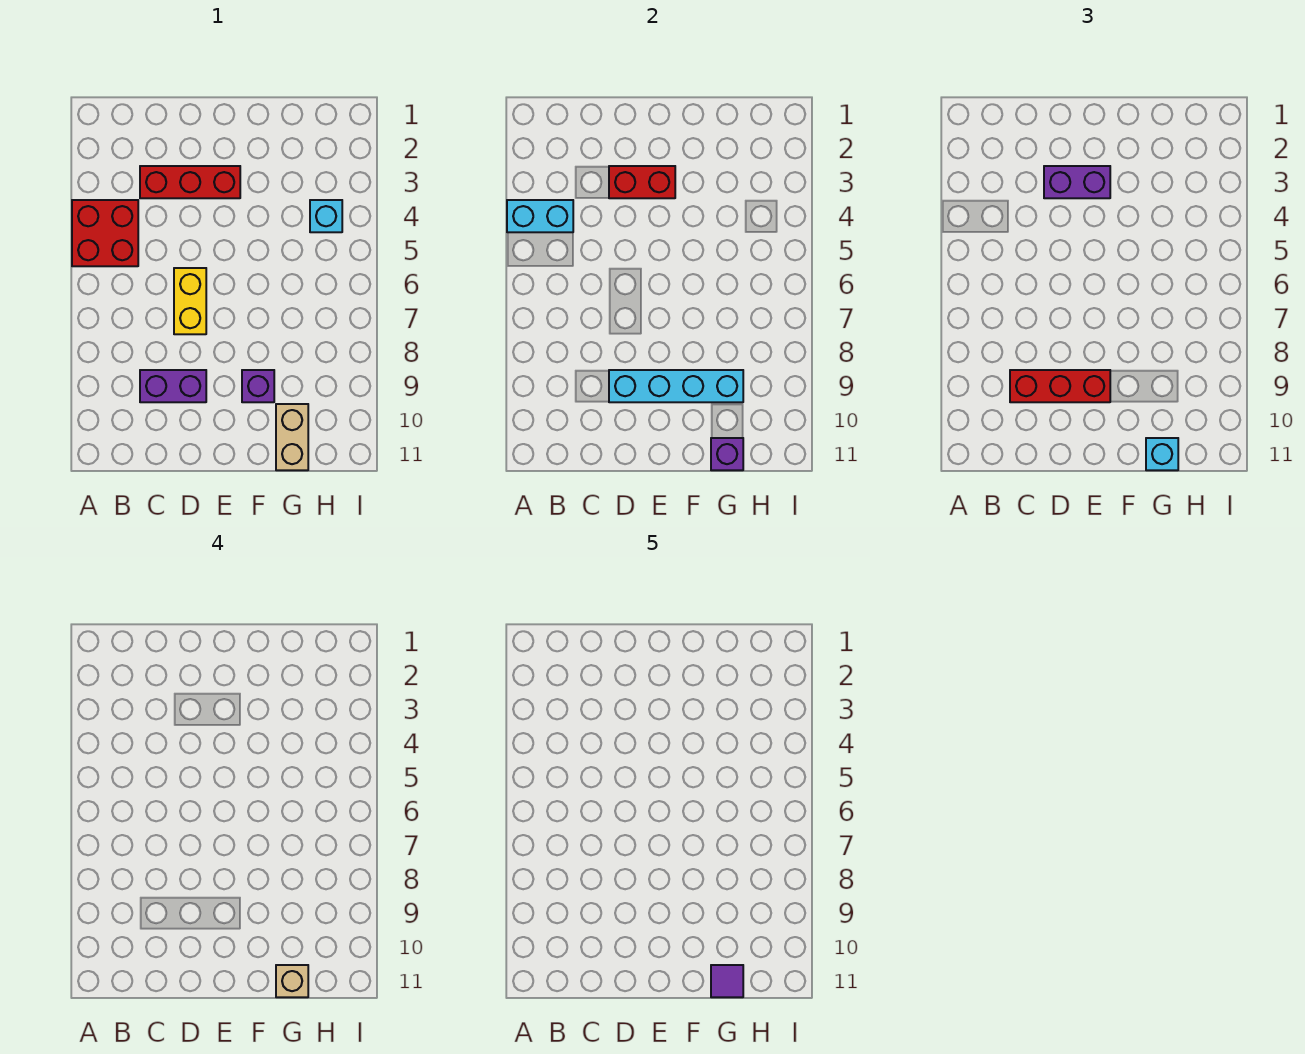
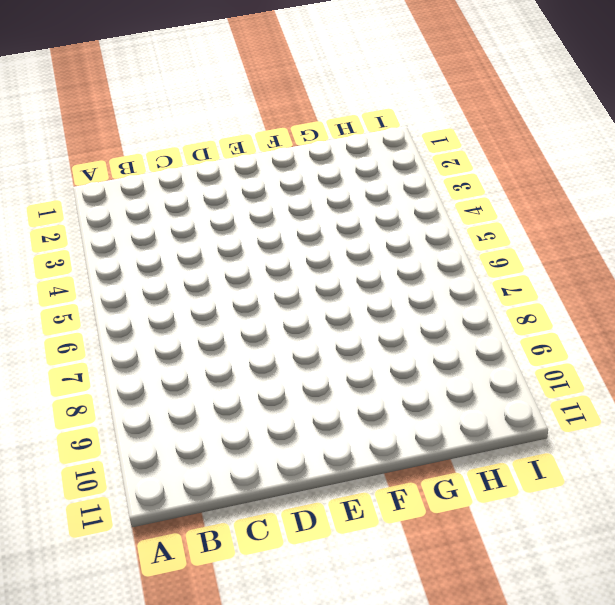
none -> red 2x2 brick [72,200,138,266]
none -> red 1x3 brick [140,166,240,198]
none -> purple 1x2 brick [140,370,206,402]

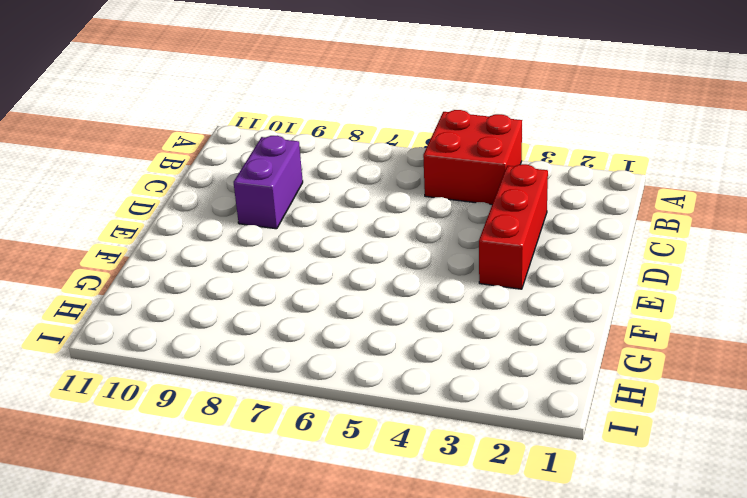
none -> yellow 1x2 brick [174,268,206,334]
none -> purple 1x1 brick [242,370,274,402]
none -> tan 1x2 brick [276,404,308,470]

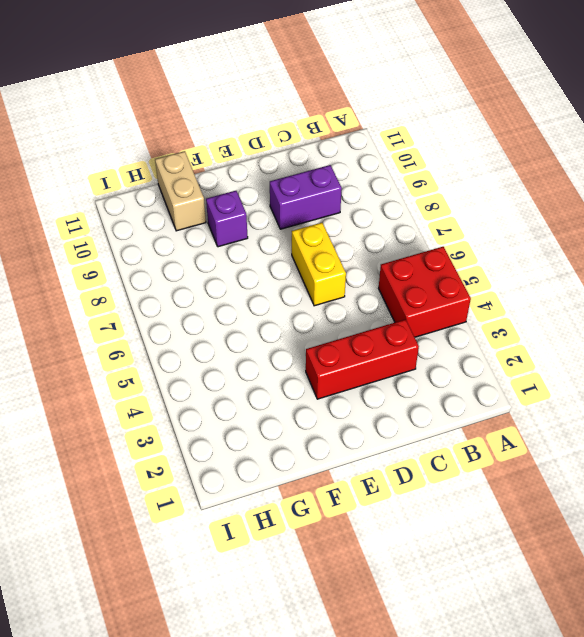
none -> cyan 1x1 brick [310,200,342,232]
none -> cyan 1x2 brick [507,200,573,232]
none -> red 1x2 brick [609,166,675,198]

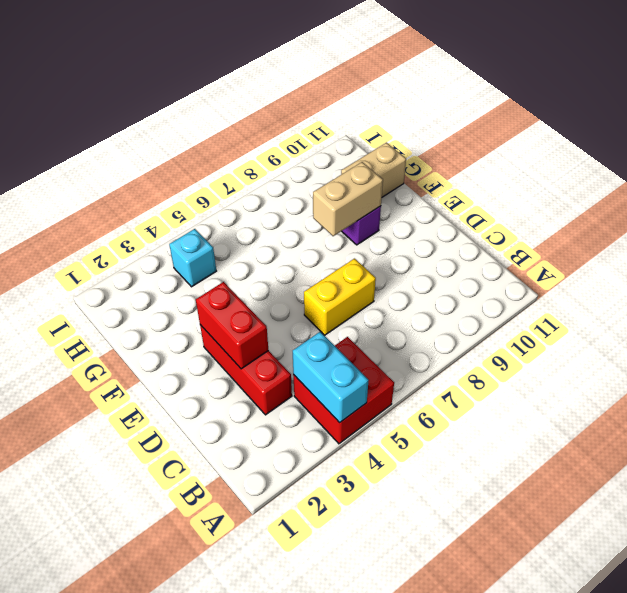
tan 1x2 brick [313,162,383,236] -> cyan 1x4 brick [609,370,743,402]
none -> purple 1x2 brick [140,370,206,402]
none -> purple 1x1 brick [711,438,743,470]
none -> red 1x3 brick [1010,370,1110,402]

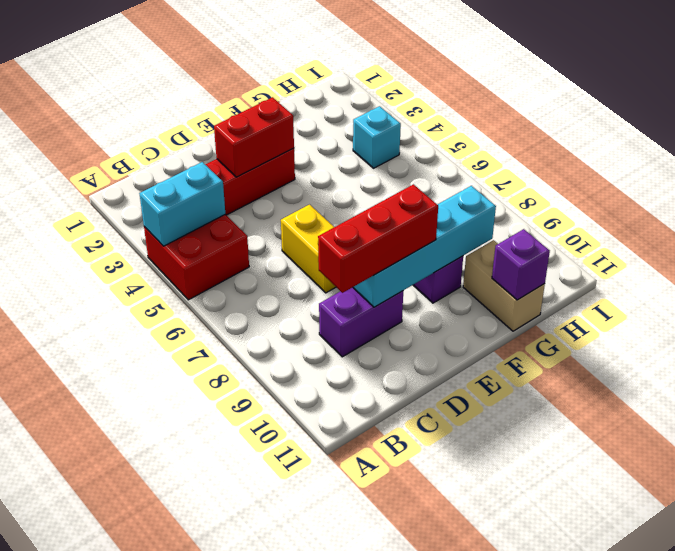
none -> purple 1x2 brick [1044,166,1110,198]
none -> cyan 1x1 brick [1146,438,1178,470]
none -> tan 1x1 brick [276,965,308,997]

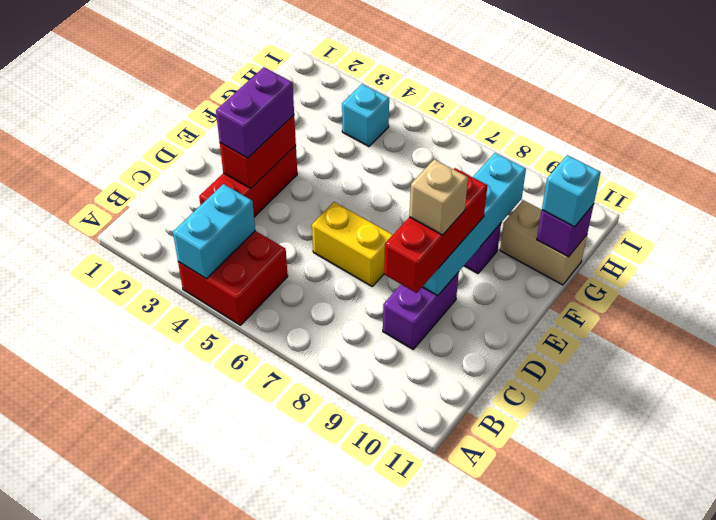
tan 1x1 brick [409,159,468,235] -> tan 1x1 brick moved to [276,965,308,997]
none -> purple 1x1 tile [711,965,743,997]

